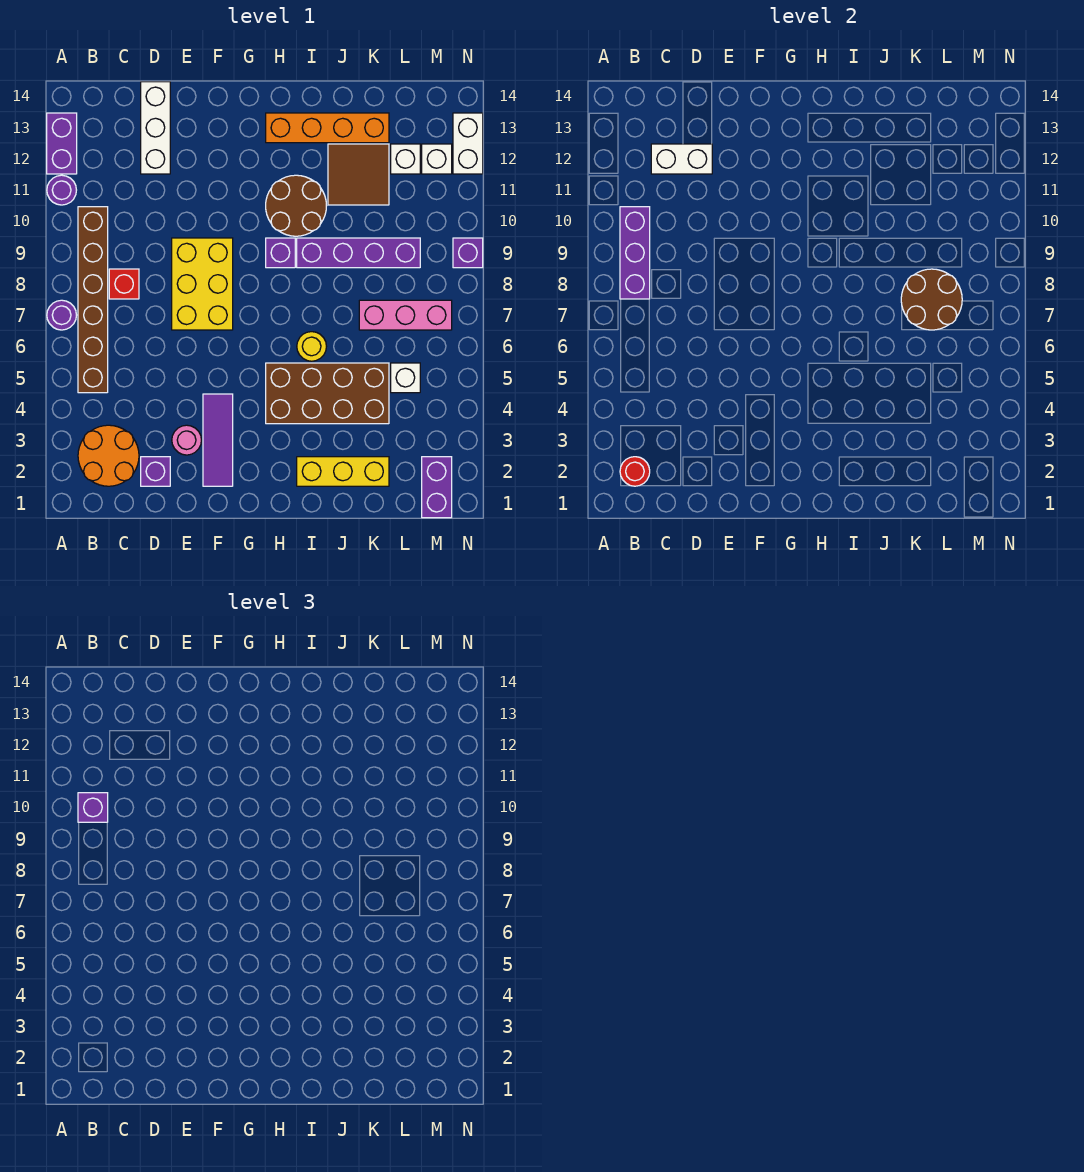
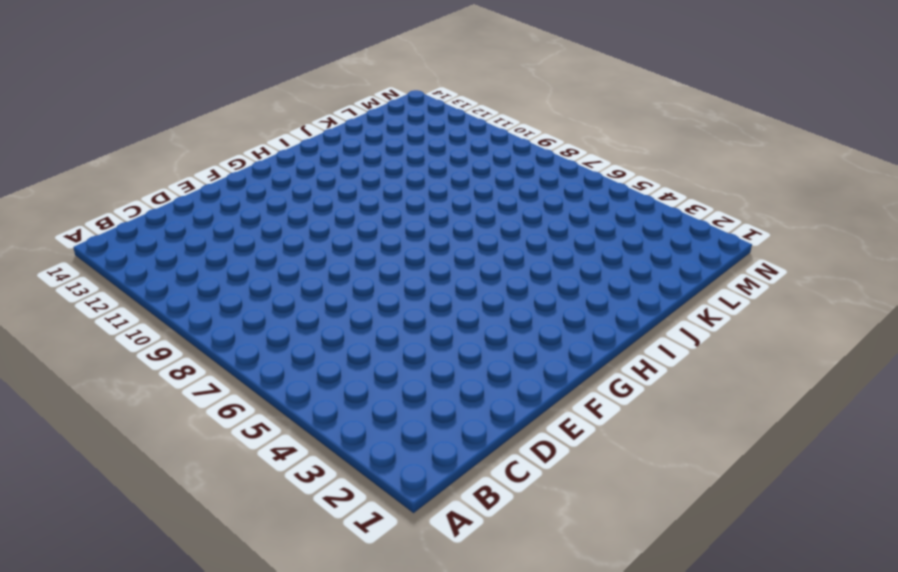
none -> purple 1x1 round brick [47,300,76,330]
none -> purple 1x1 round brick [47,175,76,205]
none -> purple 1x2 brick [47,113,77,174]
none -> orange 2x2 round brick [78,425,139,486]

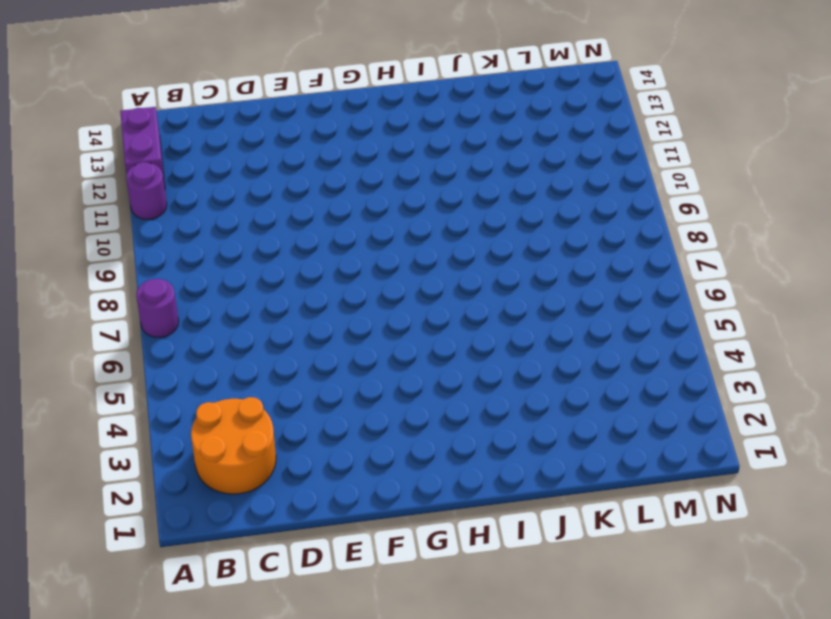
none -> brown 1x6 brick [78,207,108,393]
none -> red 1x1 brick [109,269,139,299]
none -> purple 1x1 brick [141,457,170,486]
none -> white 1x3 brick [141,82,170,174]

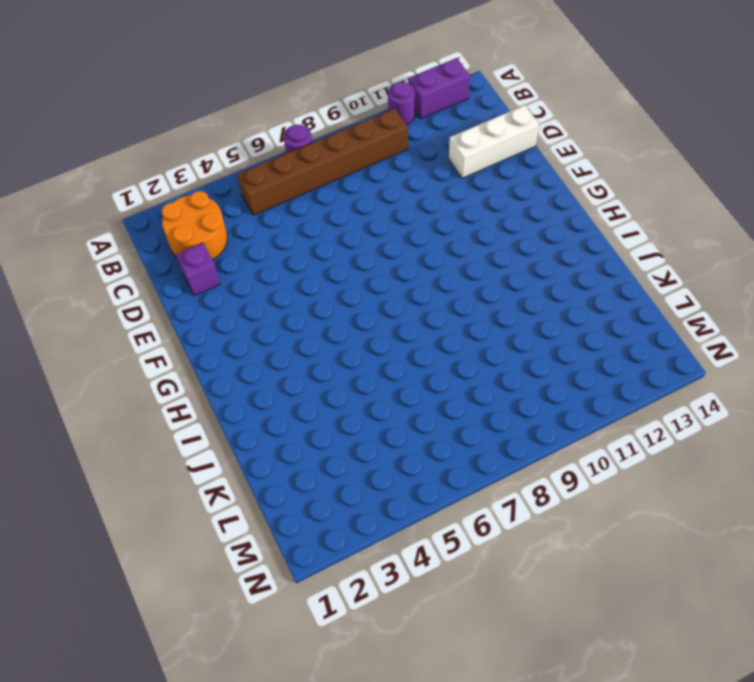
none -> red 1x1 brick [109,269,139,299]
none -> pink 1x1 round brick [172,425,201,455]
none -> yellow 2x3 brick [172,238,233,330]
none -> purple 1x3 tile [203,394,233,486]

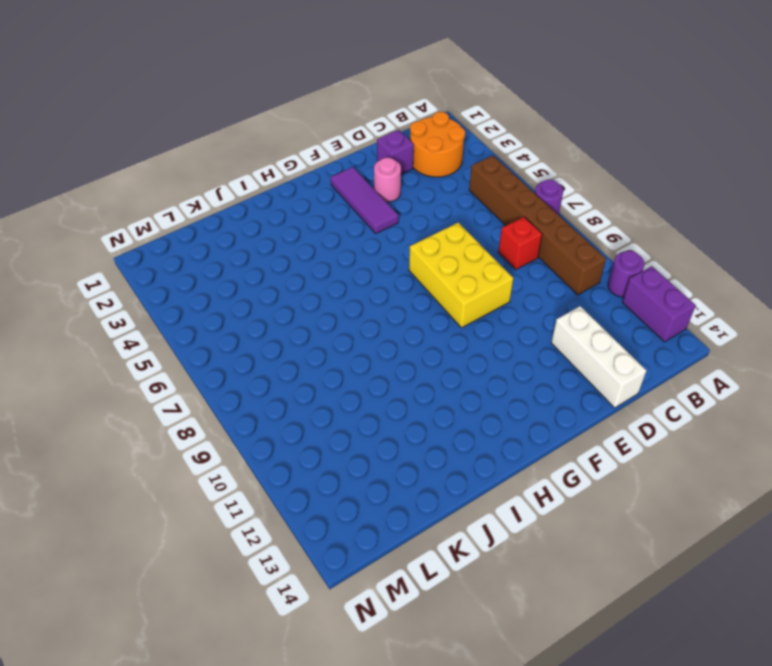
none -> brown 2x4 brick [266,363,389,424]
none -> purple 1x1 brick [266,238,295,268]
none -> brown 2x2 round brick [266,175,326,236]
none -> orange 1x4 brick [266,113,389,143]

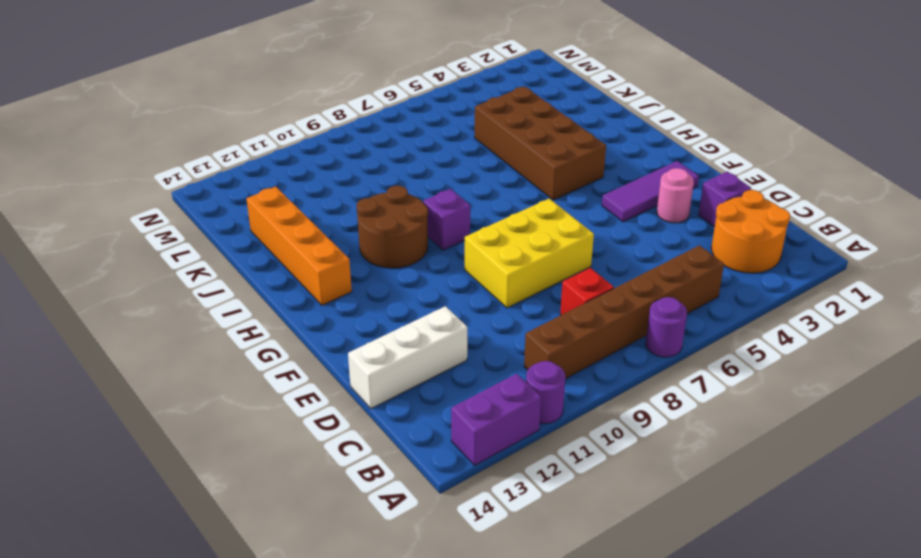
none -> yellow 1x3 brick [297,457,389,486]
none -> yellow 1x1 round brick [297,332,326,361]
none -> purple 1x4 brick [297,238,420,268]
none -> brown 2x2 tile [328,144,389,205]

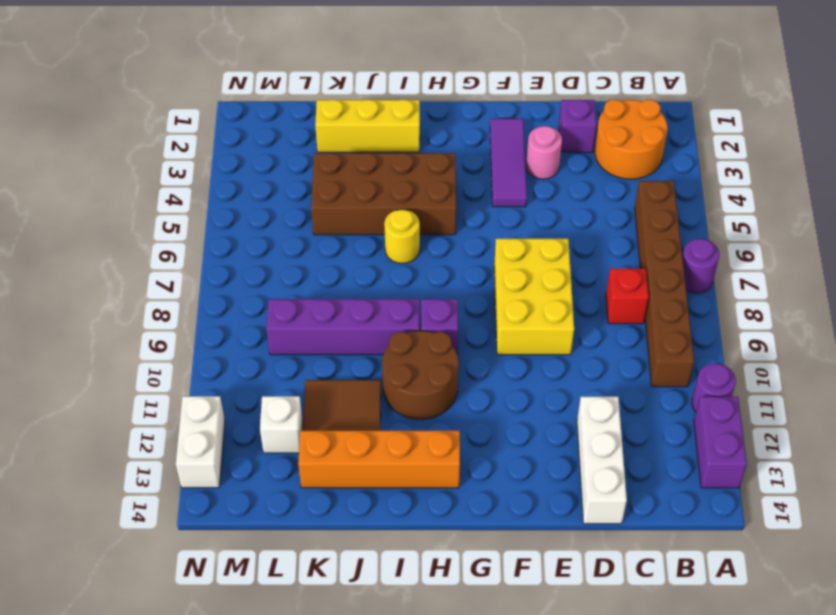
none -> pink 1x3 brick [359,300,452,330]
none -> white 1x1 brick [391,363,420,393]
none -> purple 1x2 brick [422,457,452,518]
none -> white 1x1 brick [422,144,452,174]

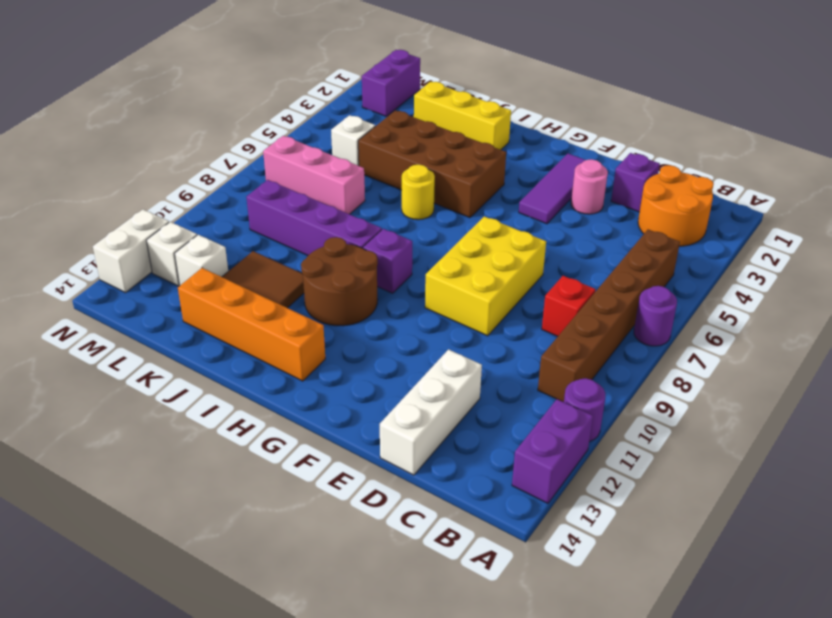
none -> purple 1x1 brick [453,238,483,268]
none -> red 1x1 round brick [620,457,650,486]
none -> purple 1x3 brick [620,207,650,299]
none -> white 1x2 brick [651,144,712,174]

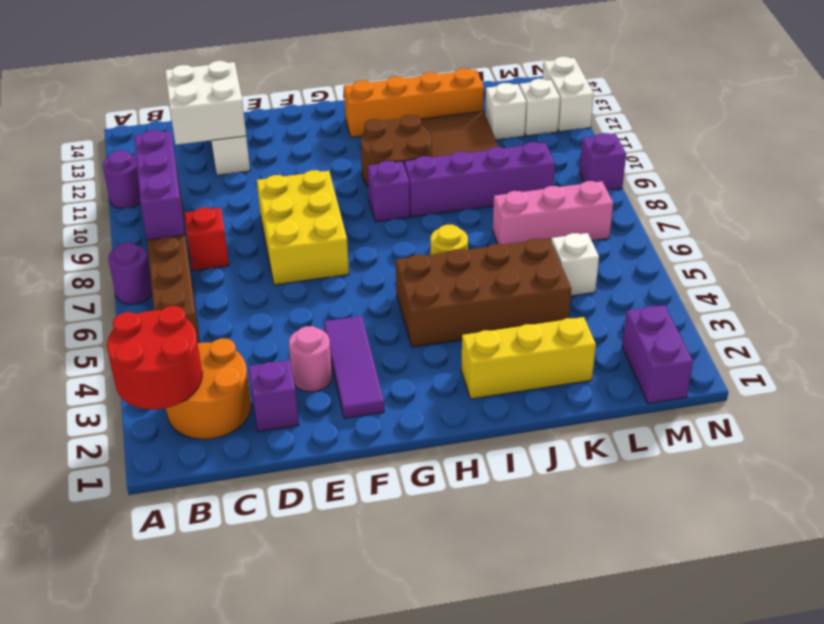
red 2x2 round brick [107,306,202,410] -> red 1x1 round brick [620,457,650,486]
white 2x2 brick [165,61,246,145] -> white 1x2 brick [651,144,712,174]
none -> purple 1x2 brick [47,113,77,174]
none -> brown 2x2 round brick [901,269,962,330]
none -> purple 1x1 brick [78,793,108,822]

